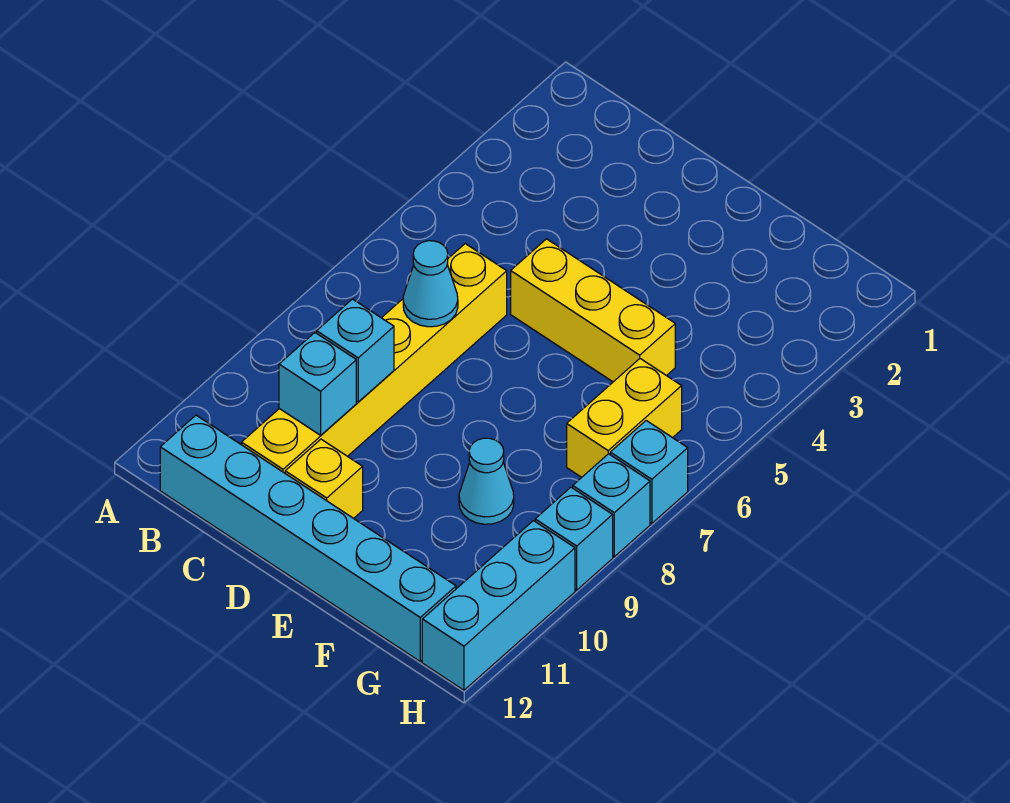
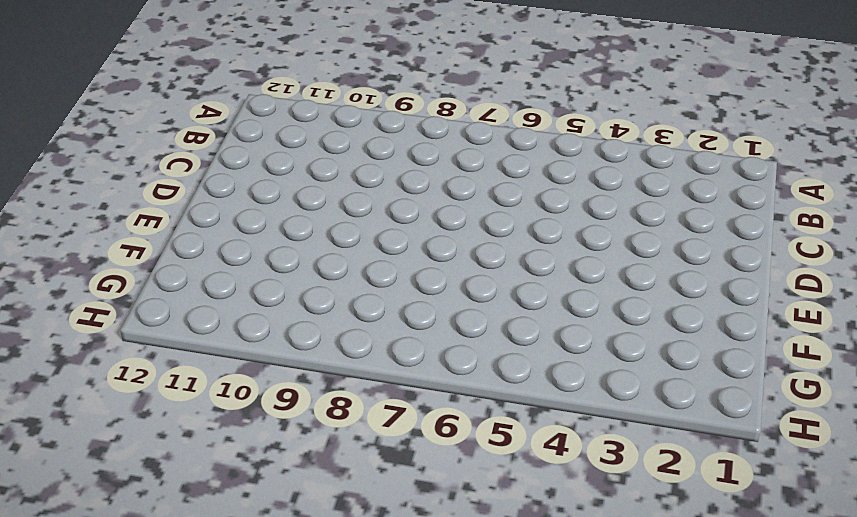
none -> cyan 1x6 brick [160,415,456,661]
none -> yellow 1x6 brick [242,244,507,473]
none -> yellow 1x3 brick [511,239,675,382]

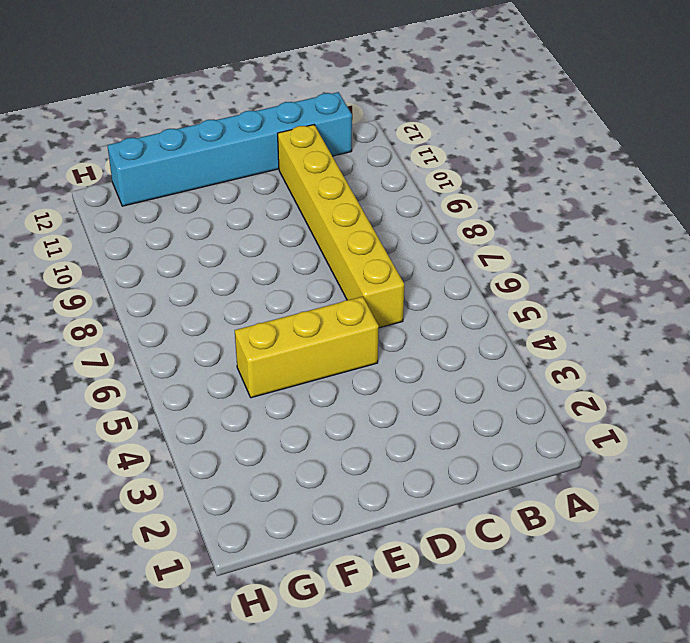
none -> yellow 1x1 brick [285,439,363,518]
none -> cyan 1x1 cone [459,438,514,524]
none -> yellow 1x2 brick [567,359,682,477]

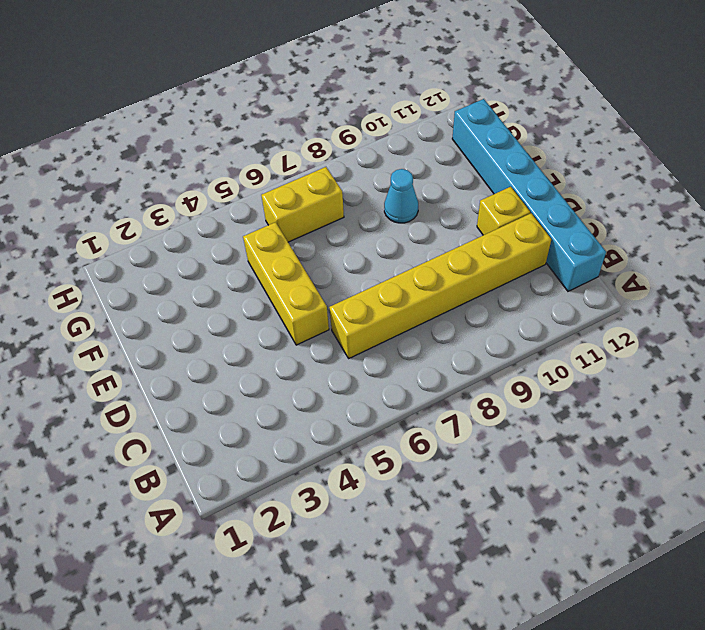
none -> cyan 1x1 brick [610,421,688,523]
none -> cyan 1x1 brick [573,454,650,557]
none -> cyan 1x1 brick [535,487,613,590]

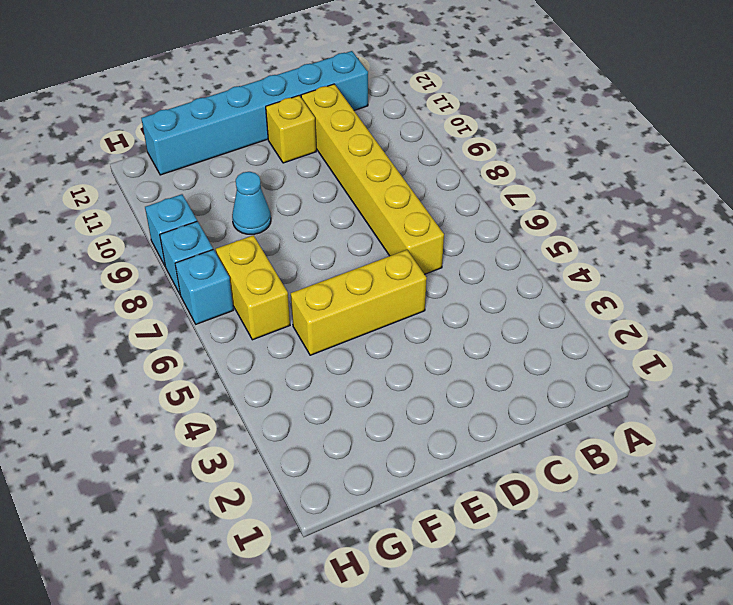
none -> cyan 1x3 brick [422,521,575,690]
none -> cyan 1x1 cone [403,241,458,327]
none -> cyan 1x1 brick [317,299,394,402]

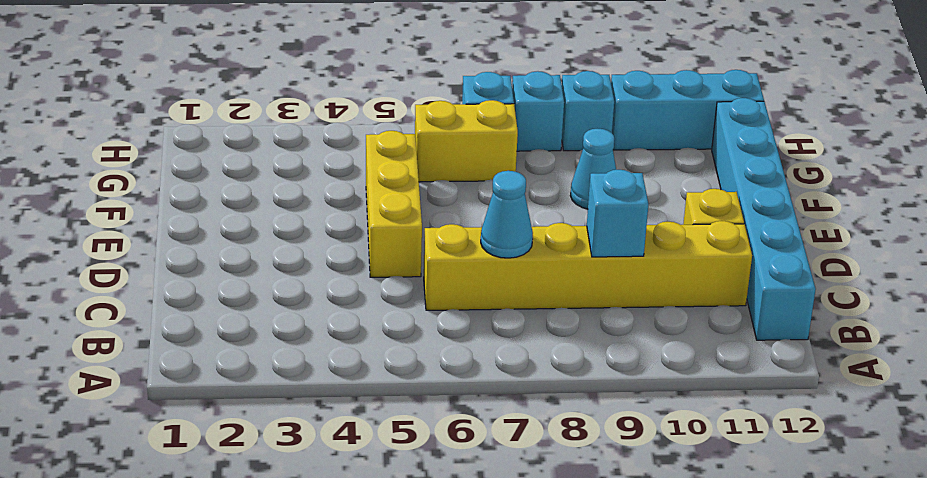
none -> cyan 1x1 brick [279,333,356,435]

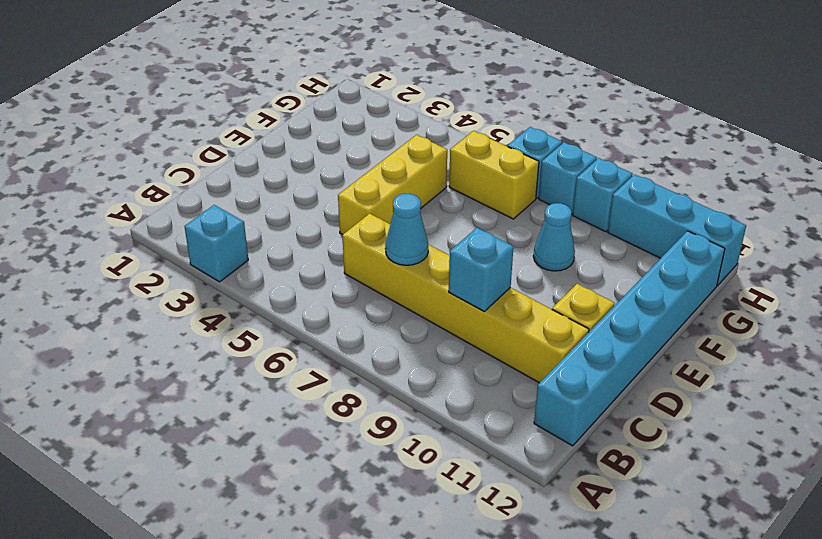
cyan 1x1 brick [184,205,248,282] -> cyan 1x1 brick moved to [279,333,356,435]

